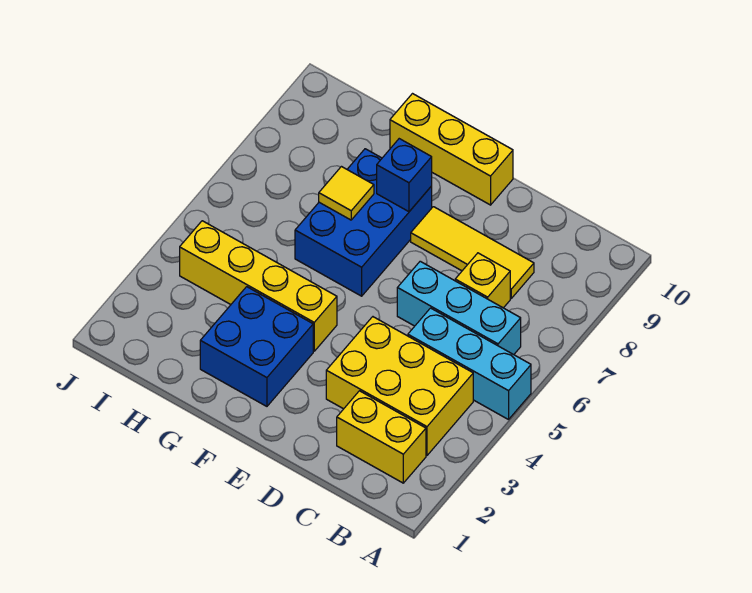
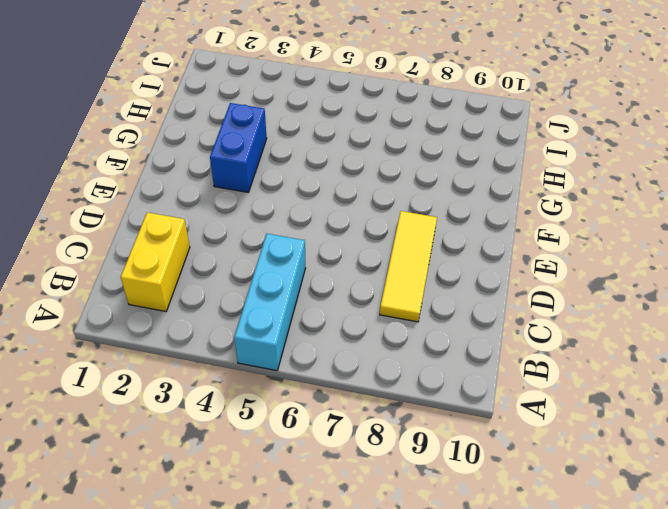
blue 1x2 brick [210,103,267,192] -> blue 2x2 brick [200,287,313,406]
none -> yellow 2x3 brick [326,317,473,455]
none -> cyan 1x3 brick [397,261,521,355]
none -> yellow 1x1 brick [455,253,510,308]

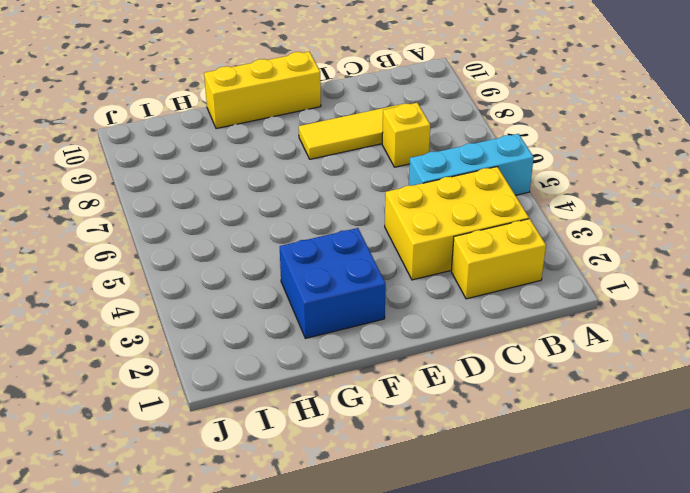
none -> cyan 1x3 brick [397,261,521,355]
none -> yellow 1x4 brick [180,221,337,351]
none -> blue 2x3 brick [295,149,432,296]

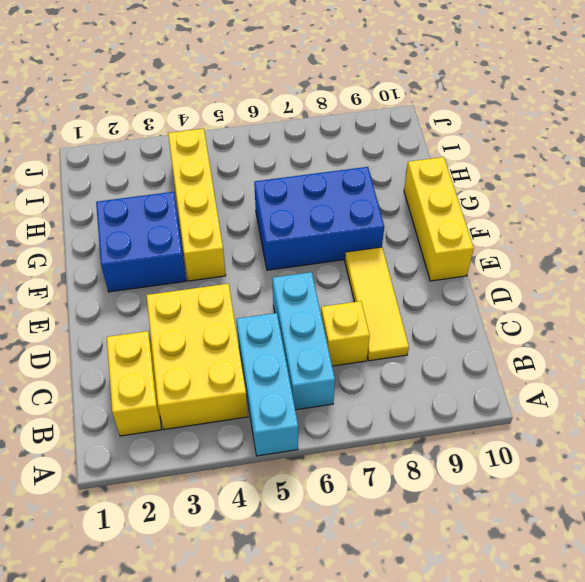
none -> blue 1x1 brick [377,139,432,212]
none -> yellow 1x1 tile [319,167,374,220]

